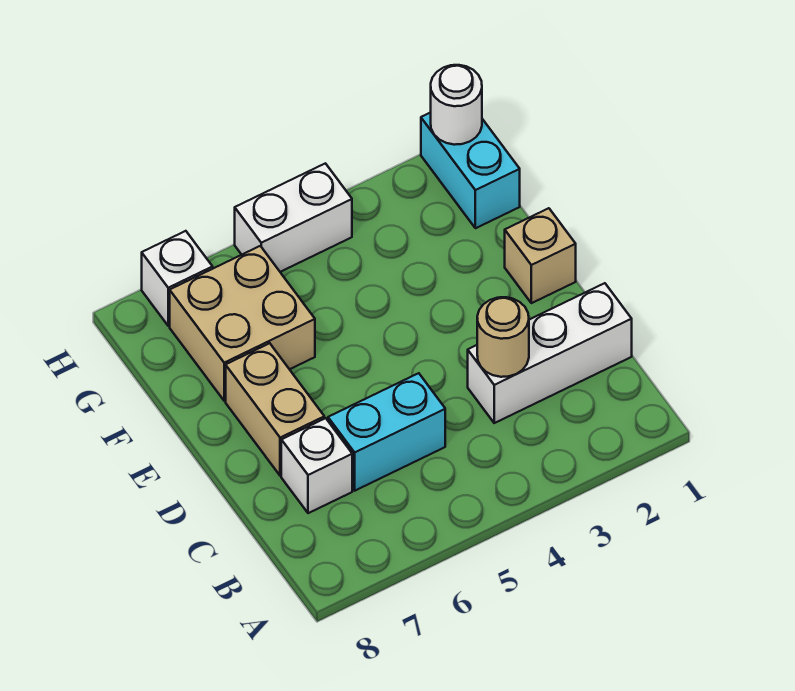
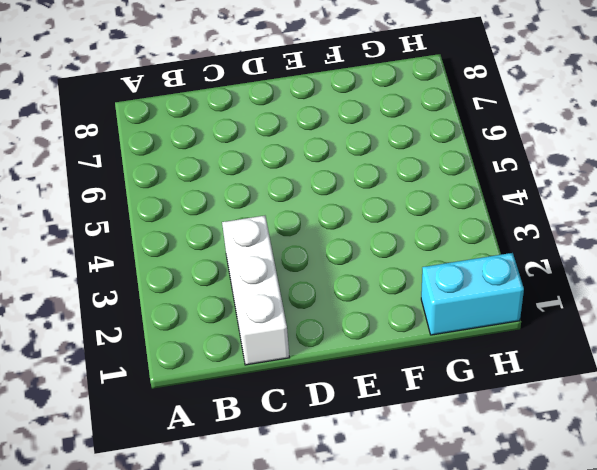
none -> cyan 1x2 brick [328,373,445,491]
none -> white 1x1 brick [281,418,352,513]

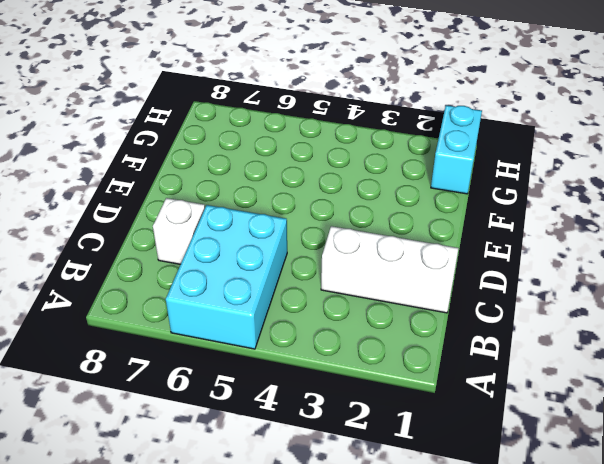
cyan 2x3 brick [166,205,287,349] -> cyan 1x2 brick [328,373,445,491]
none -> tan 1x2 brick [226,343,324,476]
none -> tan 1x1 brick [505,208,576,303]

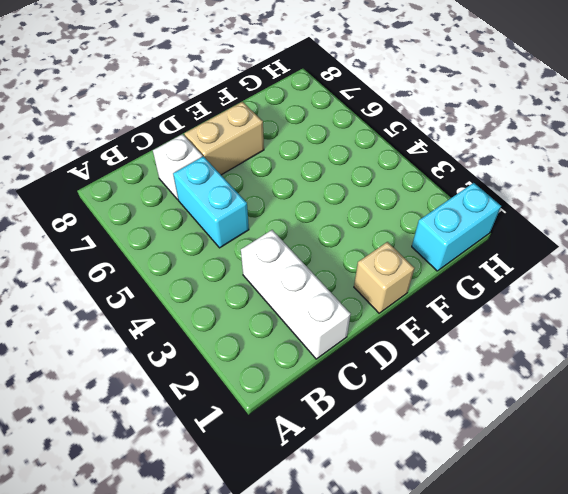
none -> tan 2x2 brick [170,246,315,401]
none -> white 1x2 brick [235,163,352,272]

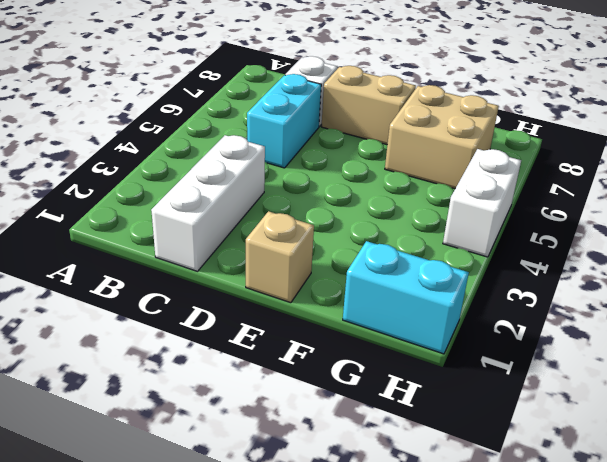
none -> white 1x1 brick [142,231,213,326]
none -> tan 1x1 round brick [477,297,529,377]

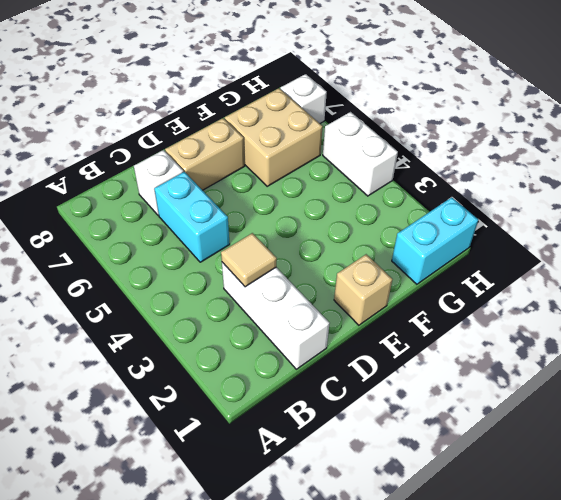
tan 1x1 tile [221,233,277,287] -> tan 1x1 round brick [477,297,529,377]
none -> white 1x1 round brick [431,65,482,145]

